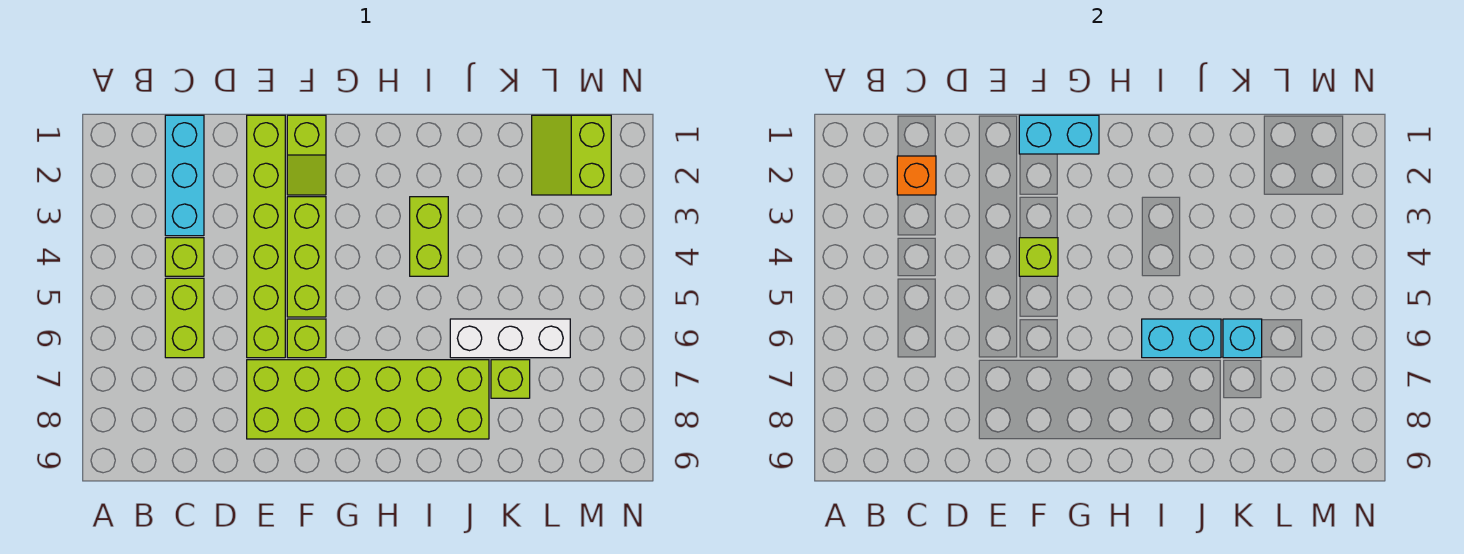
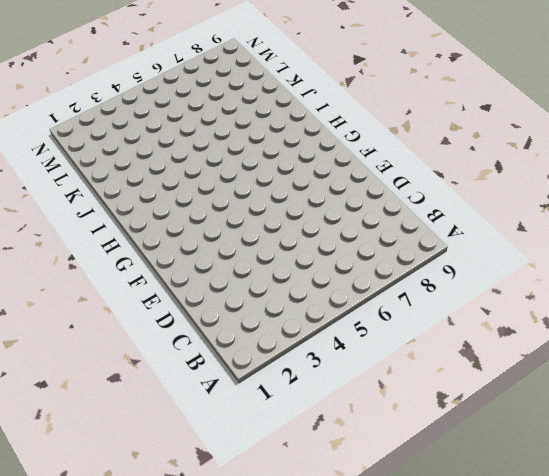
none -> cyan 1x3 brick [165,115,204,236]
none -> lime 1x1 brick [165,238,204,276]
none -> lime 1x2 brick [165,278,204,358]

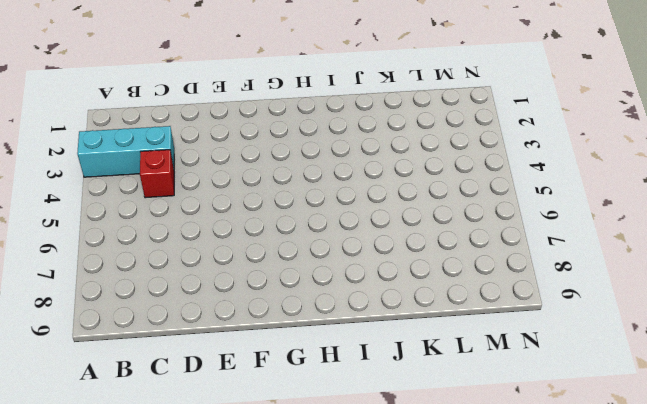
cyan 1x3 brick [77,126,174,177] -> cyan 1x3 brick turned to [165,115,204,236]
red 1x1 brick [140,150,174,198] -> lime 1x1 brick [165,238,204,276]
none -> lime 1x2 brick [165,278,204,358]
none -> lime 1x6 brick [247,115,285,358]
none -> lime 2x6 brick [247,360,489,439]

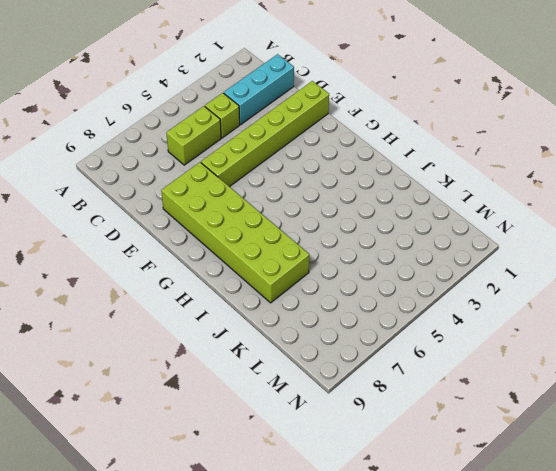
none -> lime 1x2 slope [287,115,326,195]
none -> lime 1x3 brick [287,197,326,317]
none -> lime 1x1 brick [287,319,326,358]

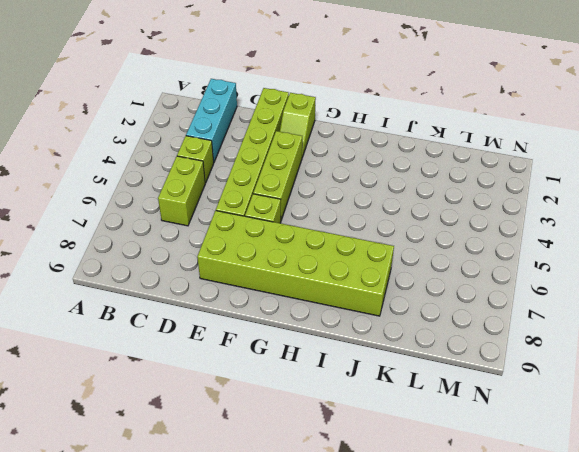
none -> lime 1x2 brick [410,197,448,276]
none -> white 1x3 brick [450,319,570,358]
none -> lime 1x1 brick [491,360,530,398]

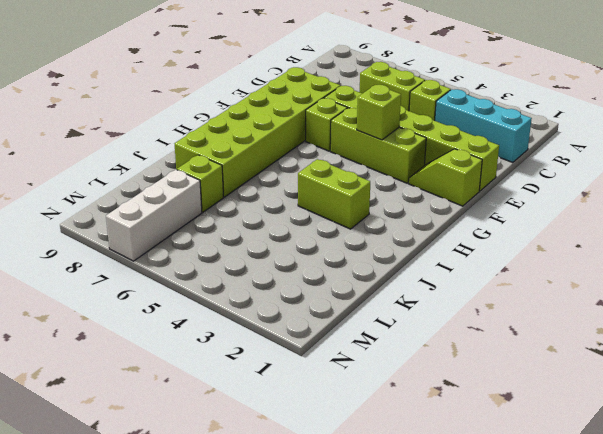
white 1x3 brick [106,170,202,261] -> white 1x3 brick moved to [450,319,570,358]
none -> lime 2x2 slope [532,115,611,195]
none -> orange 1x1 brick [897,156,936,195]
none -> cyan 1x2 brick [1019,115,1099,154]

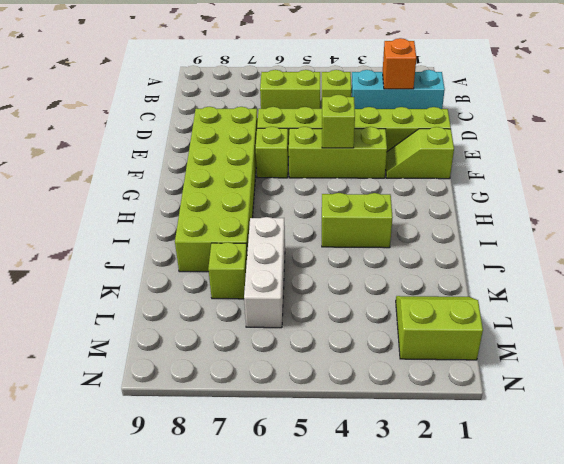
none -> cyan 1x2 brick [1019,115,1099,154]
none -> cyan 1x2 brick [1142,319,1221,358]
none -> cyan 1x1 brick [1223,319,1262,358]

